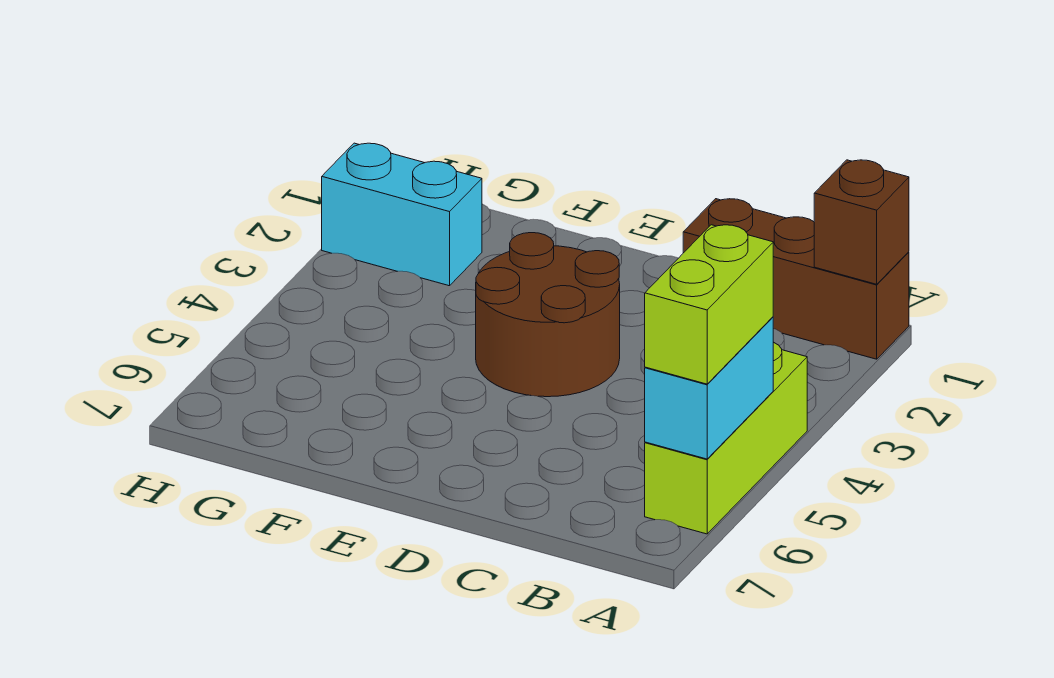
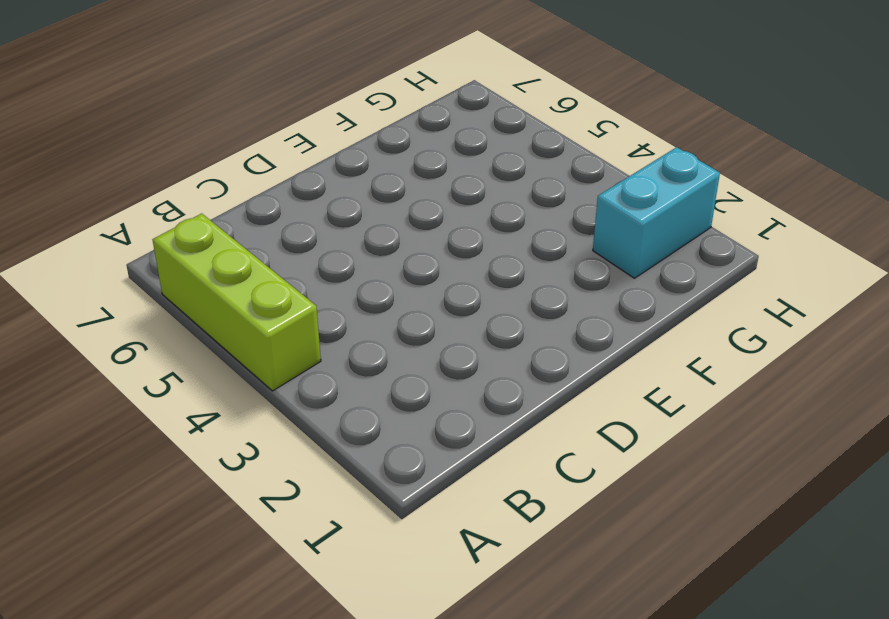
none -> brown 1x3 brick [683,199,909,359]
none -> brown 2x2 round brick [476,233,620,397]

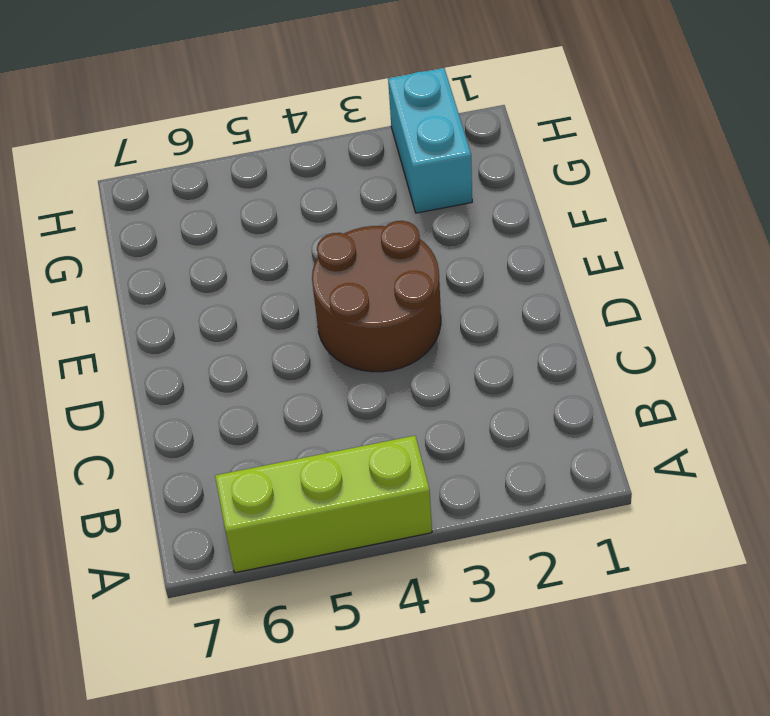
none -> brown 1x3 brick [683,199,909,359]
none -> brown 1x1 brick [814,160,909,284]

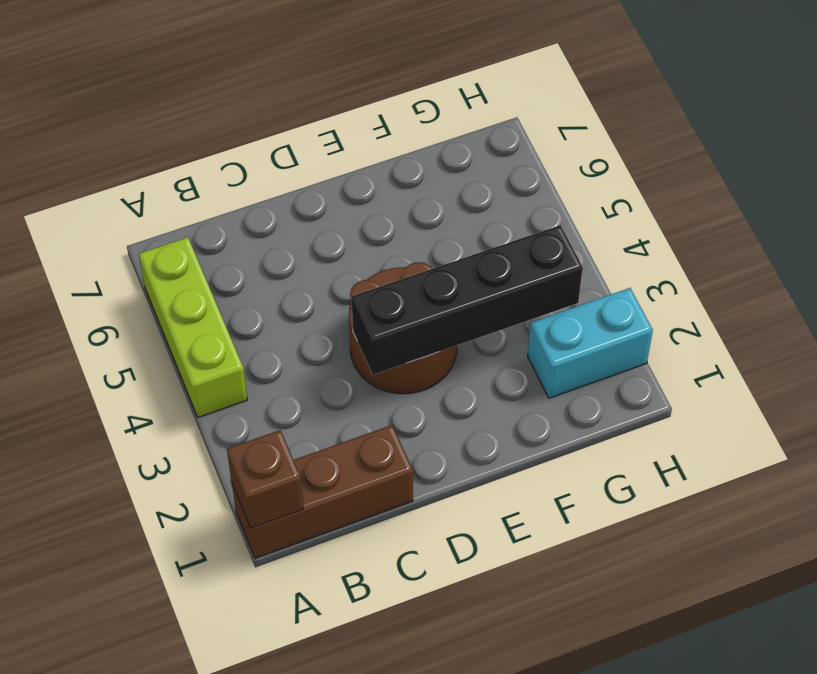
black 1x4 brick [352,225,583,375] -> none
none -> cyan 1x2 brick [645,317,773,459]
none -> lime 1x2 brick [645,225,773,384]

